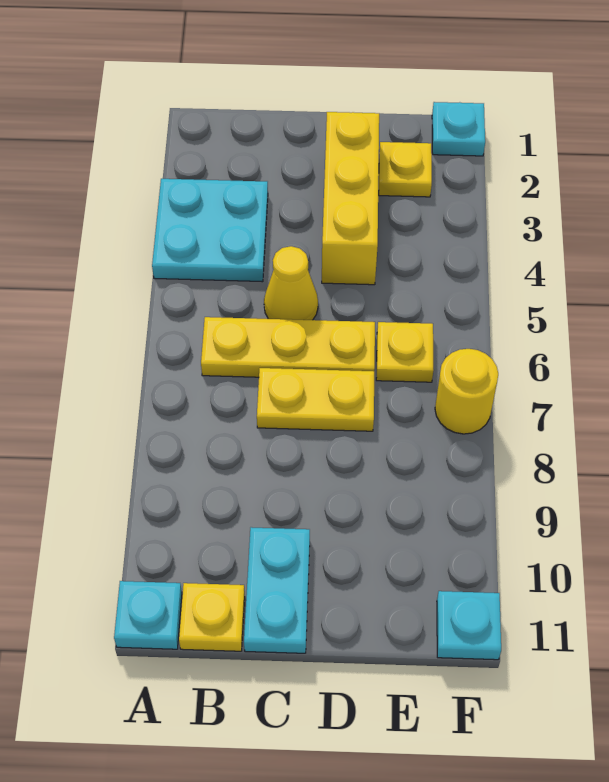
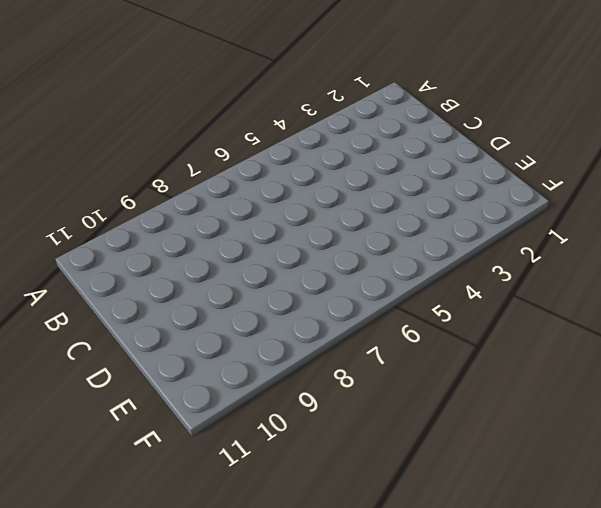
none -> cyan 2x2 plate [152,179,268,282]
none -> cyan 1x1 plate [114,581,182,649]
none -> yellow 1x3 plate [201,317,375,377]

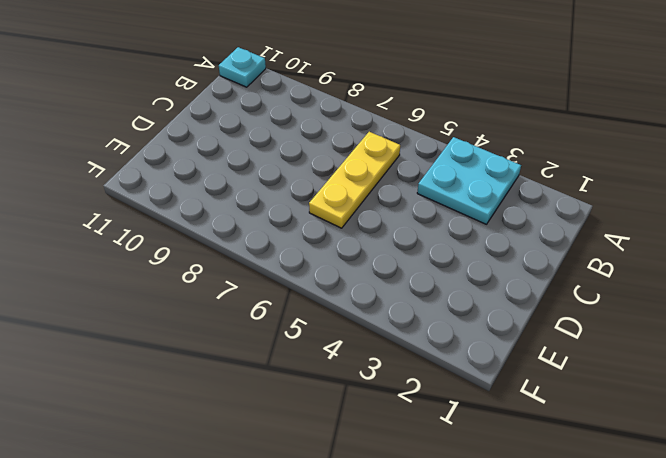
none -> yellow 1x1 plate [179,583,245,651]
none -> yellow 1x1 cone [264,246,318,320]
none -> yellow 1x2 plate [257,368,374,431]

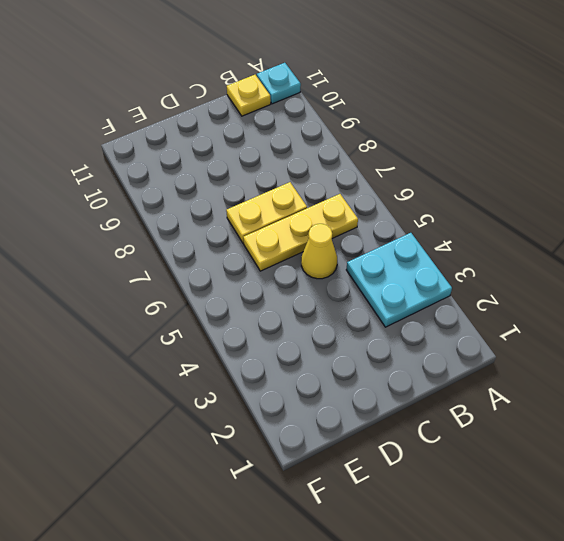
none -> cyan 1x2 plate [244,527,310,653]
none -> yellow 1x3 brick [322,112,379,285]
none -> yellow 1x1 plate [379,142,432,197]

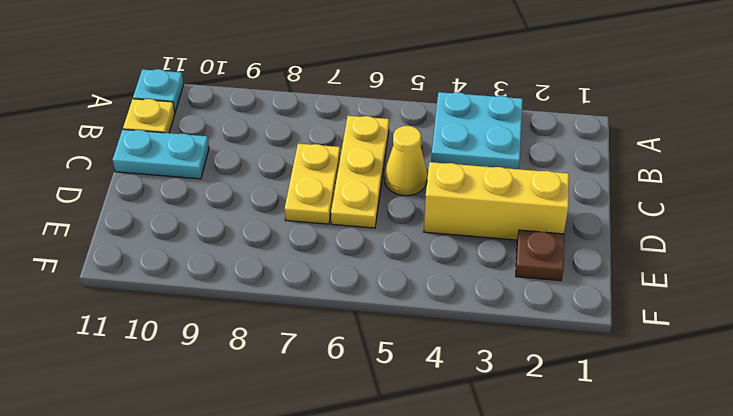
brown 1x1 plate [516,230,564,281] -> yellow 1x1 plate [379,142,432,197]
none -> yellow 1x1 plate [376,322,433,382]
none -> cyan 1x1 plate [432,102,485,156]
none -> yellow 1x1 round brick [435,349,498,434]

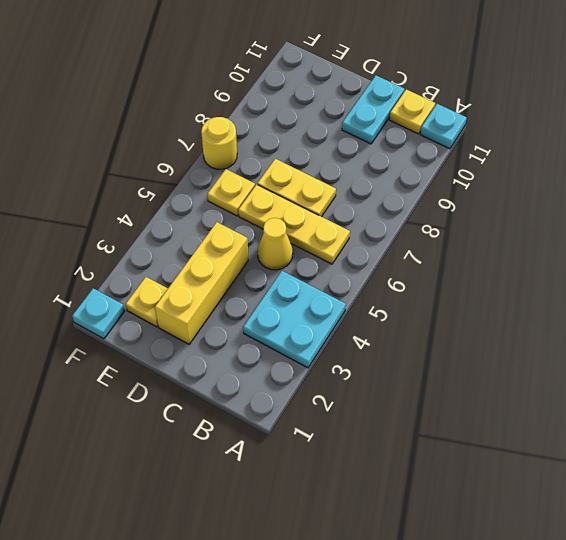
none -> cyan 1x1 plate [437,591,501,660]

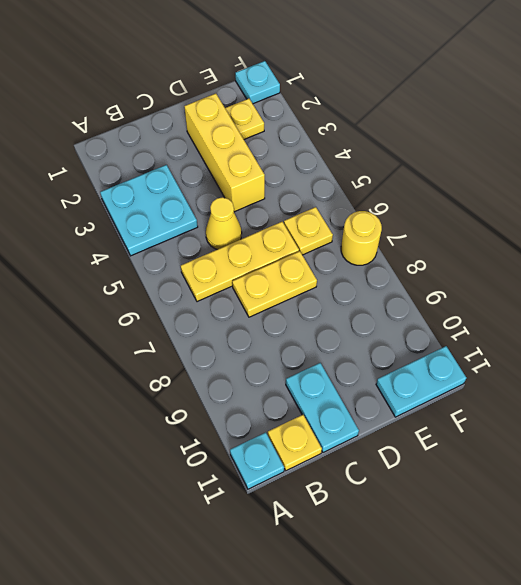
cyan 1x2 plate [376,346,466,417] -> cyan 1x1 plate [437,591,501,660]

